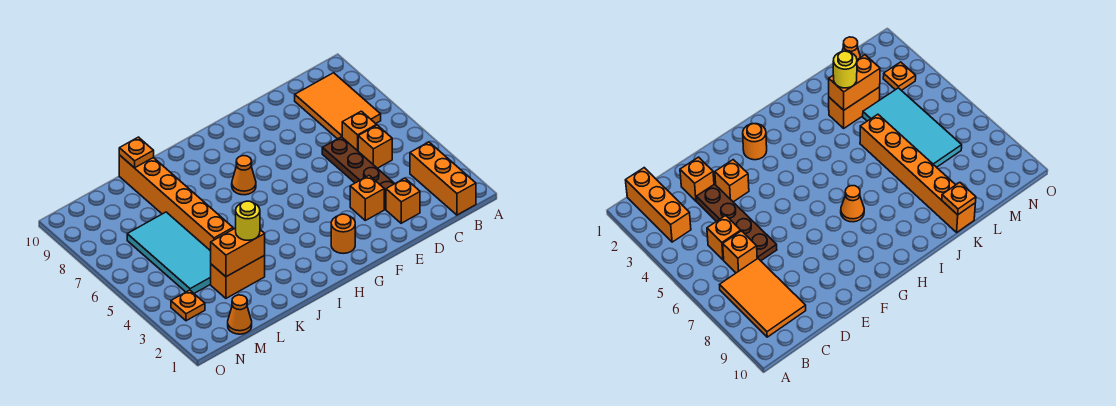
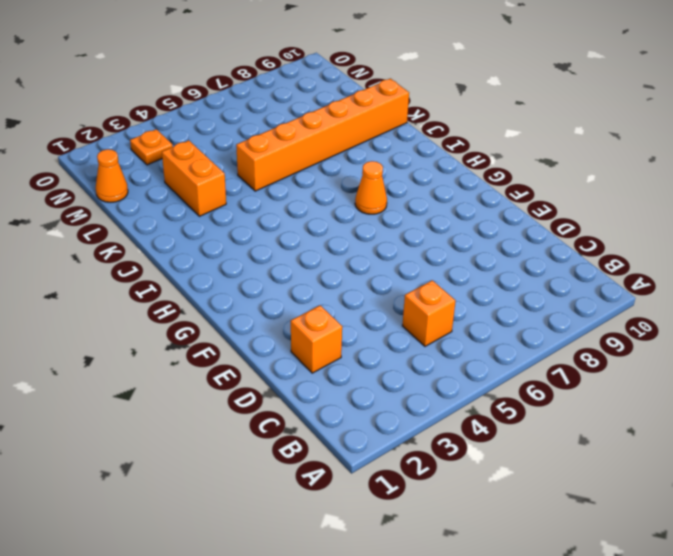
none -> orange 1x3 brick [410,142,476,215]
none -> orange 2x3 tile [295,73,381,139]
none -> orange 1x1 brick [342,111,377,151]

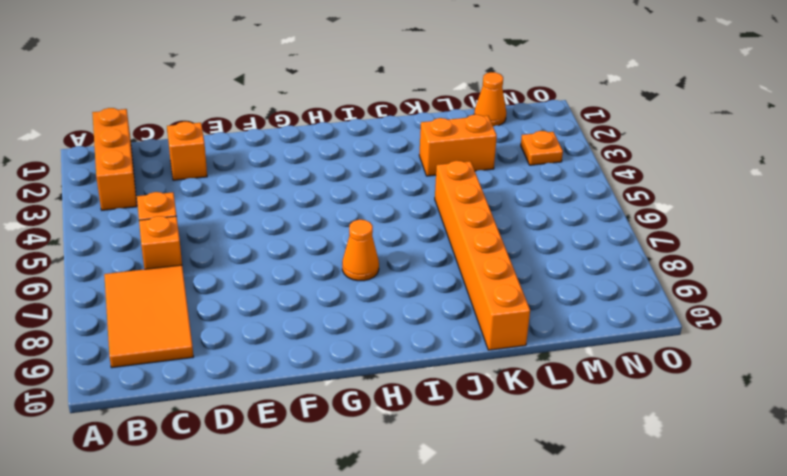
none -> brown 1x4 plate [322,137,395,209]
none -> orange 1x1 brick [350,176,384,220]
none -> orange 1x1 round brick [331,214,355,253]

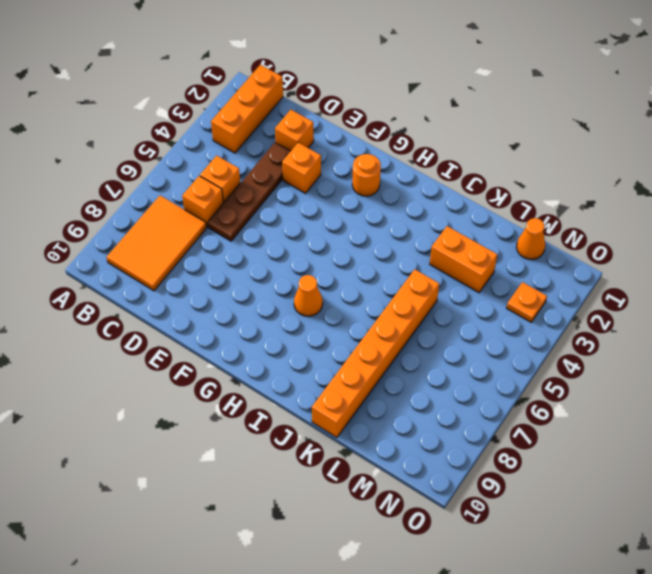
none -> cyan 2x4 tile [127,212,211,293]
none -> orange 1x2 brick [211,228,265,277]
none -> orange 1x1 plate [119,137,154,168]

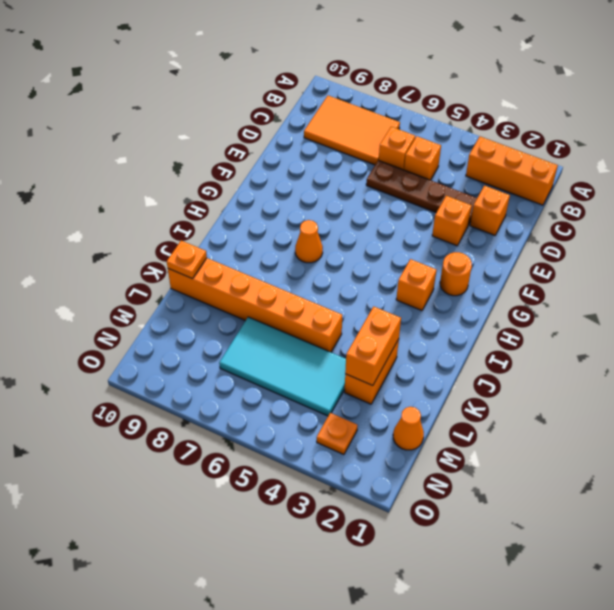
orange 1x1 brick [396,259,436,311] -> none
none -> yellow 1x1 round brick [236,201,260,240]

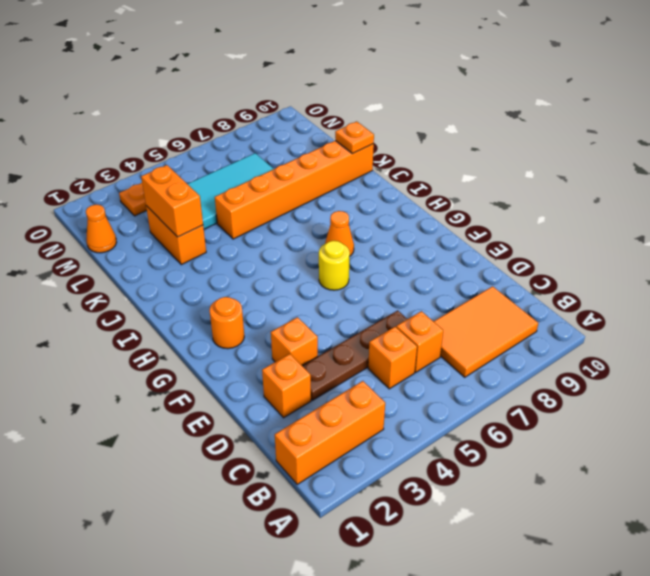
yellow 1x1 round brick [319,241,350,290] -> yellow 1x1 round brick moved to [236,201,260,240]

